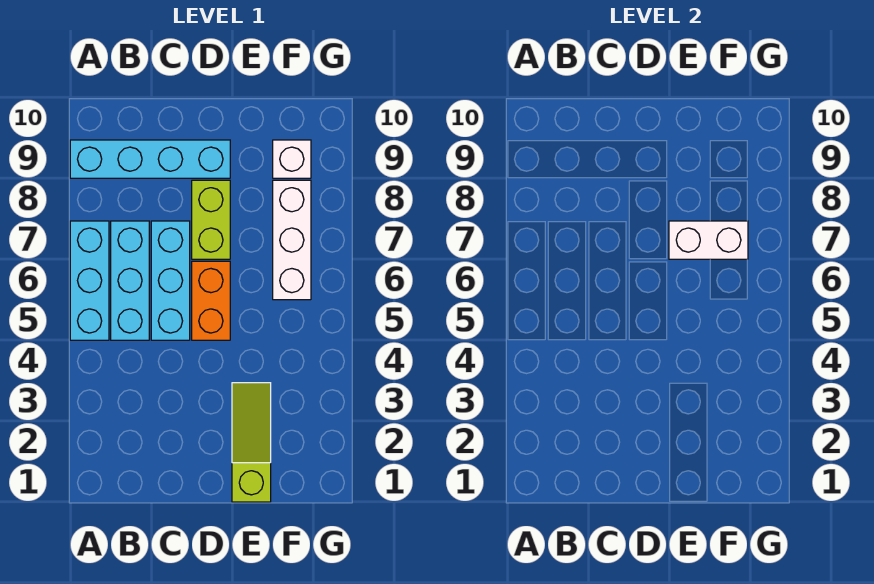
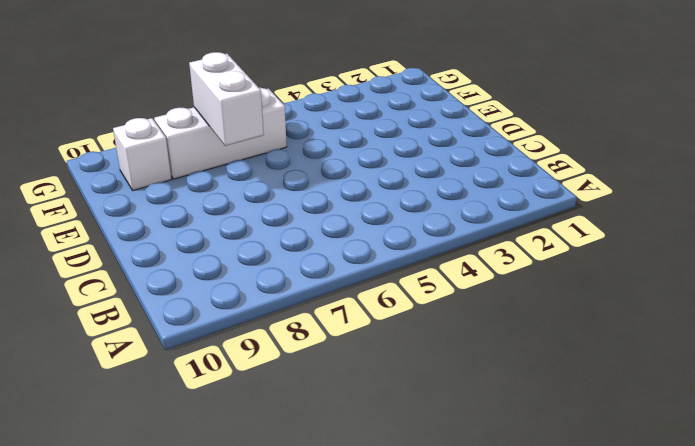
none -> cyan 1x3 brick [70,221,109,340]
none -> cyan 1x4 brick [70,140,230,178]

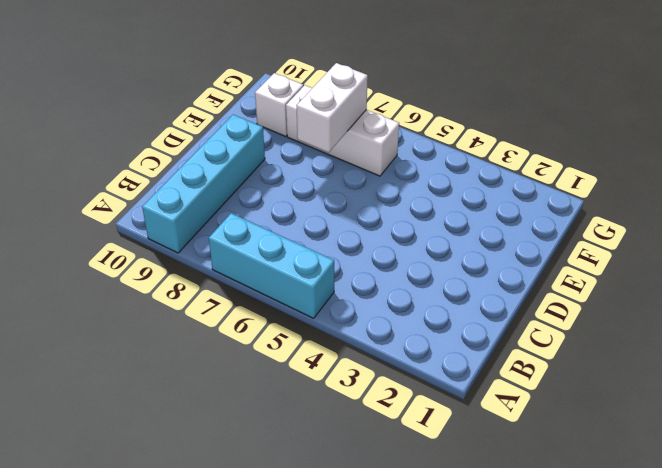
none -> cyan 1x3 brick [111,221,149,340]
none -> cyan 1x3 brick [151,221,190,340]

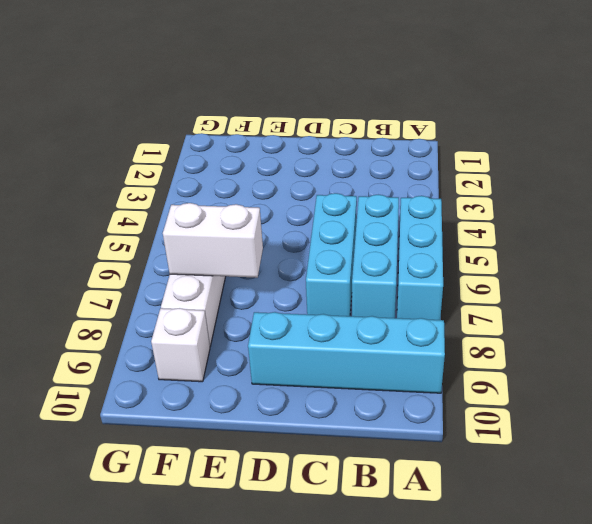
none -> orange 1x2 brick [192,261,230,340]
none -> lime 1x2 brick [192,180,230,259]

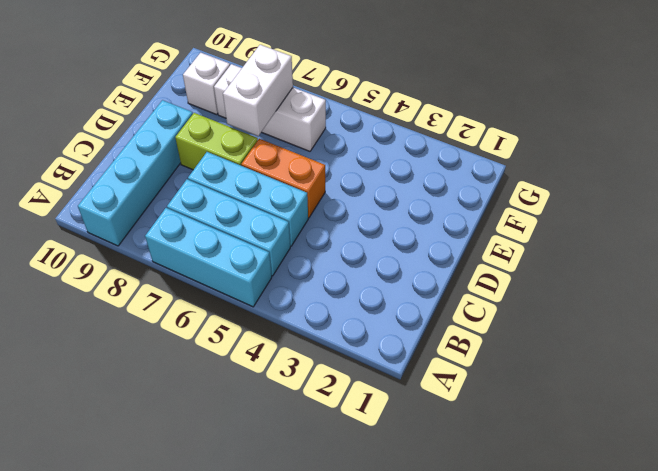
none -> lime 1x3 slope [232,383,271,502]

